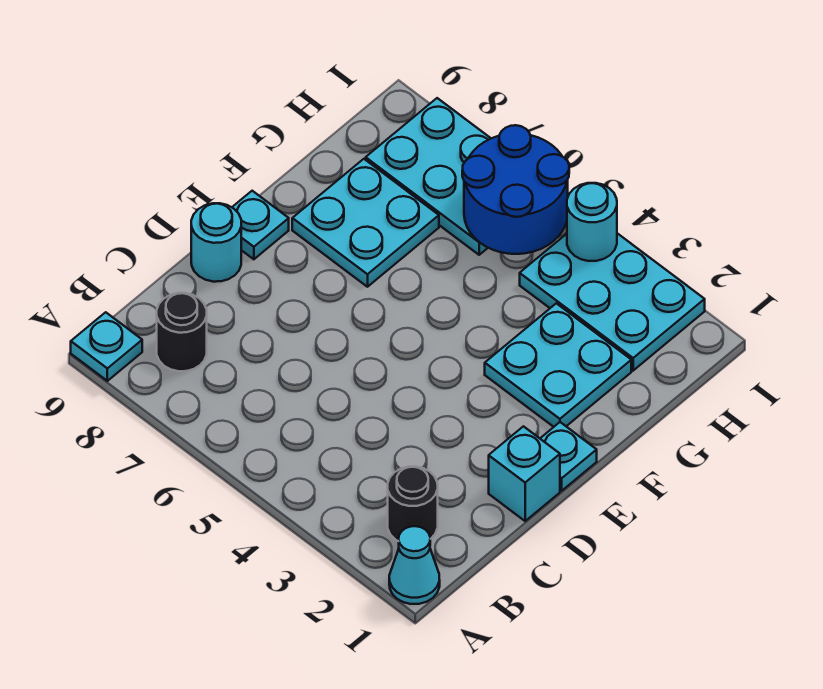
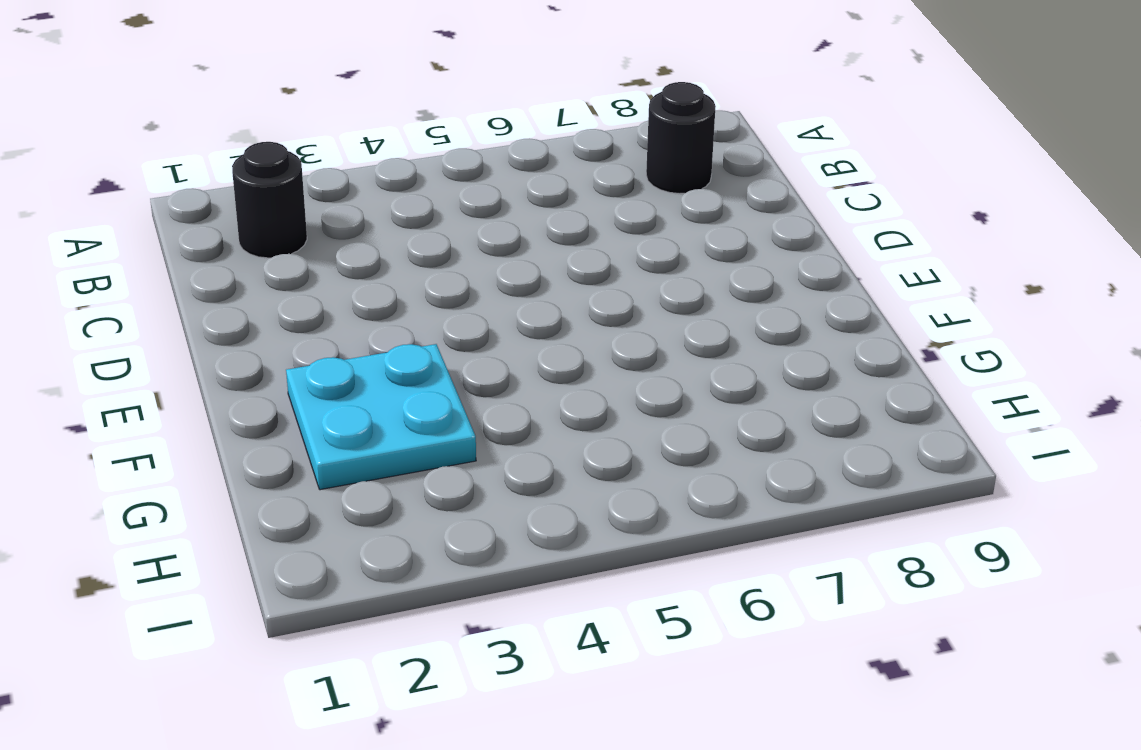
none -> cyan 1x1 cone [389,526,440,604]
none -> cyan 1x1 plate [71,312,142,381]
none -> cyan 1x1 brick [489,426,560,521]

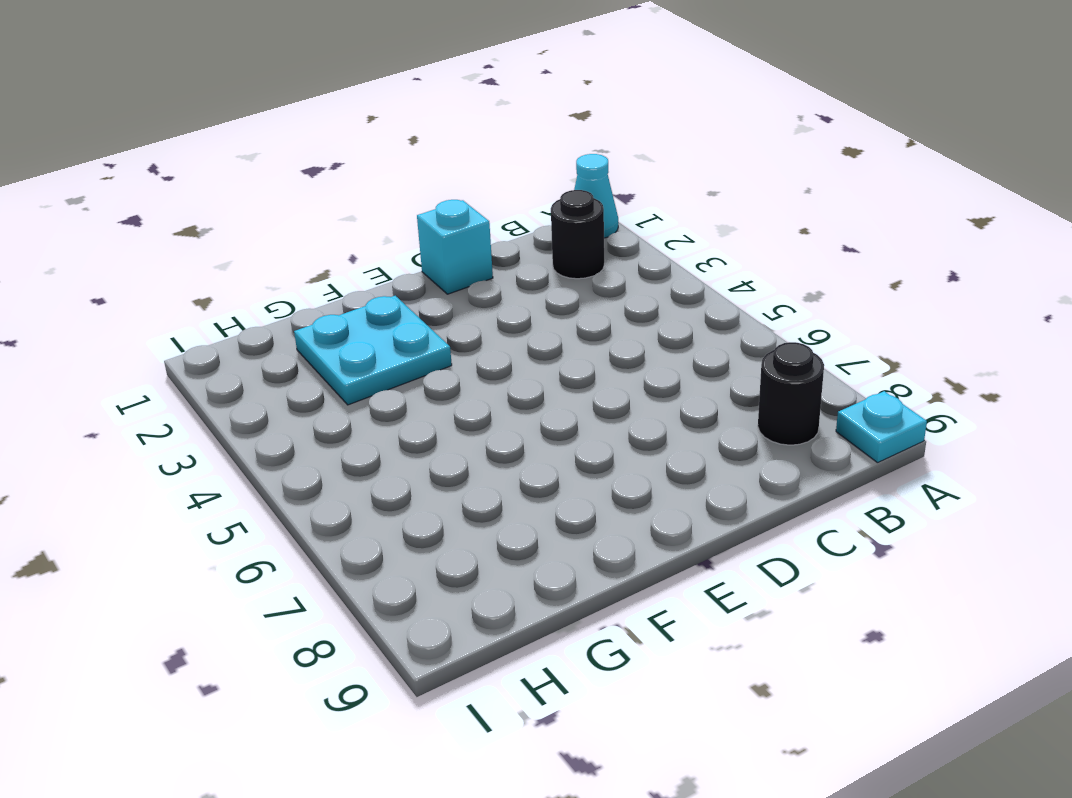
none -> cyan 1x1 round brick [191,203,241,282]
none -> cyan 1x1 plate [540,422,597,491]
none -> cyan 1x1 plate [232,191,289,259]

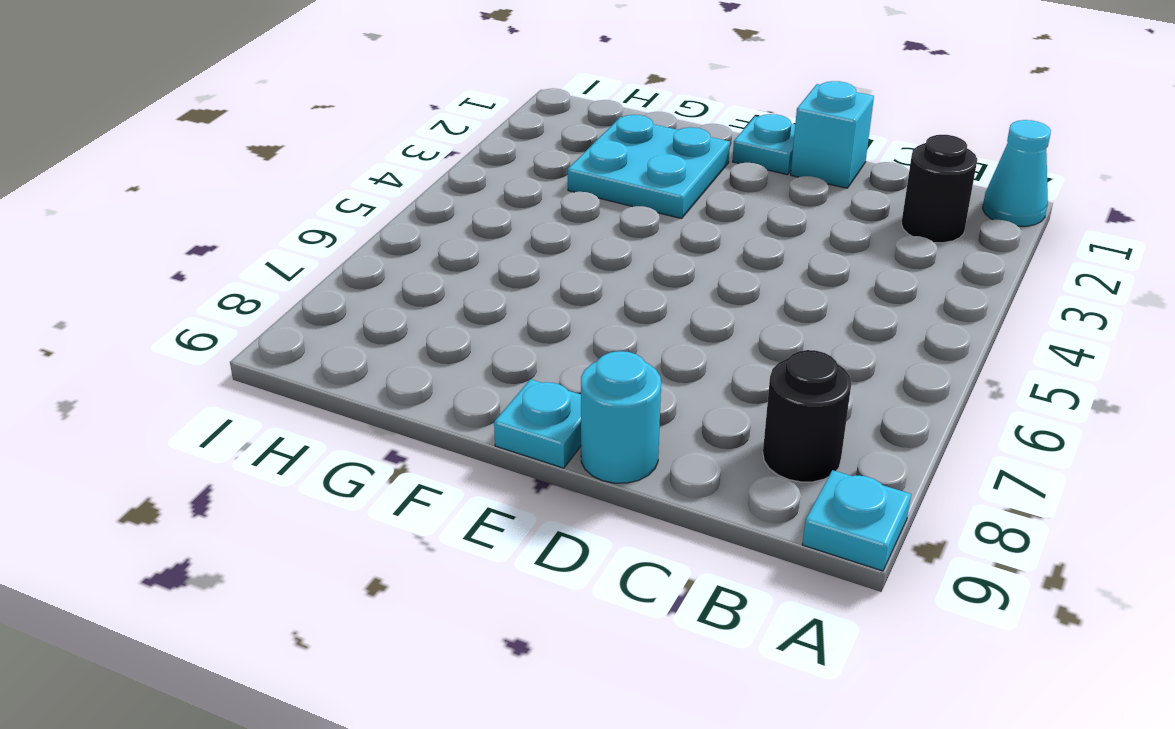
none -> cyan 2x2 plate [292,159,439,287]
none -> cyan 2x3 plate [520,233,705,371]
none -> cyan 2x3 plate [366,98,491,255]

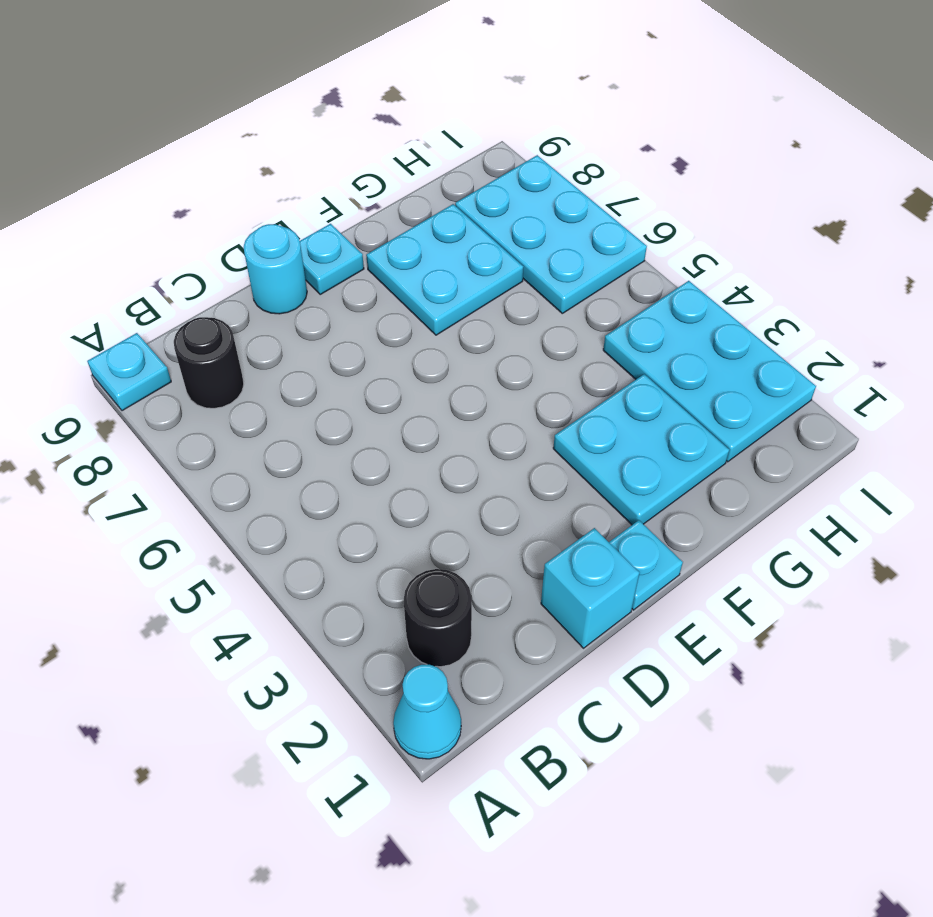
none -> blue 2x2 round brick [462,125,569,254]
none -> cyan 1x1 round brick [567,183,617,261]

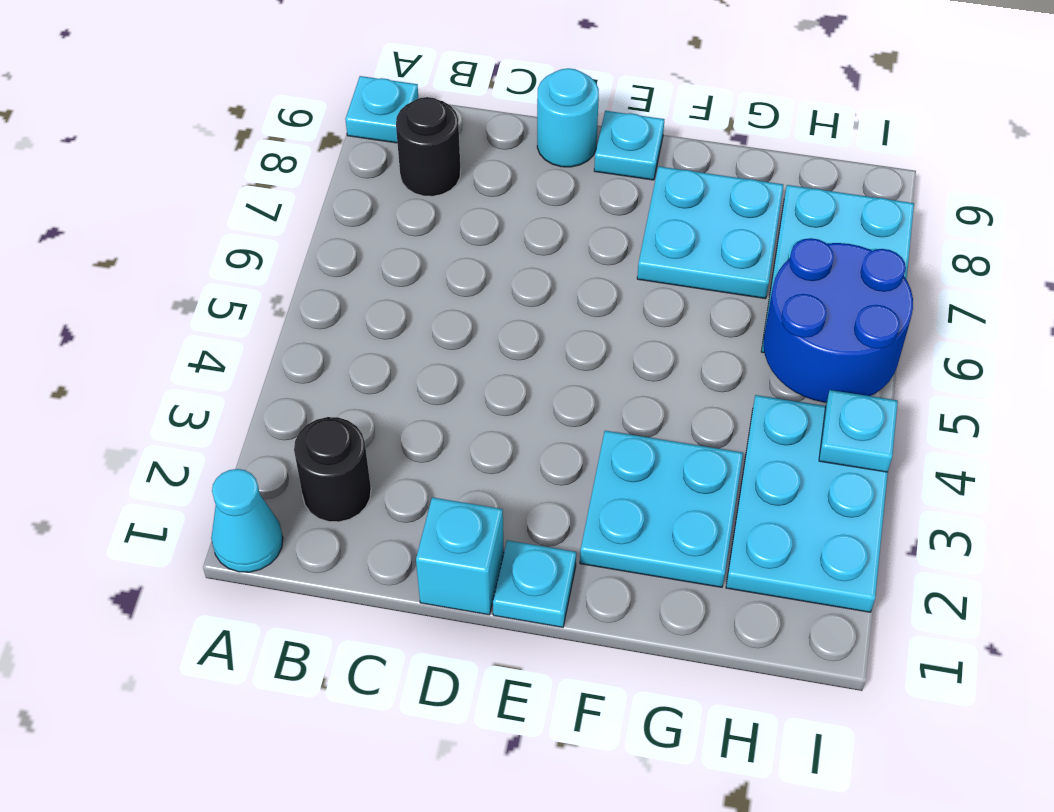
cyan 1x1 plate [819,390,898,472] -> cyan 1x1 round brick [567,183,617,261]

